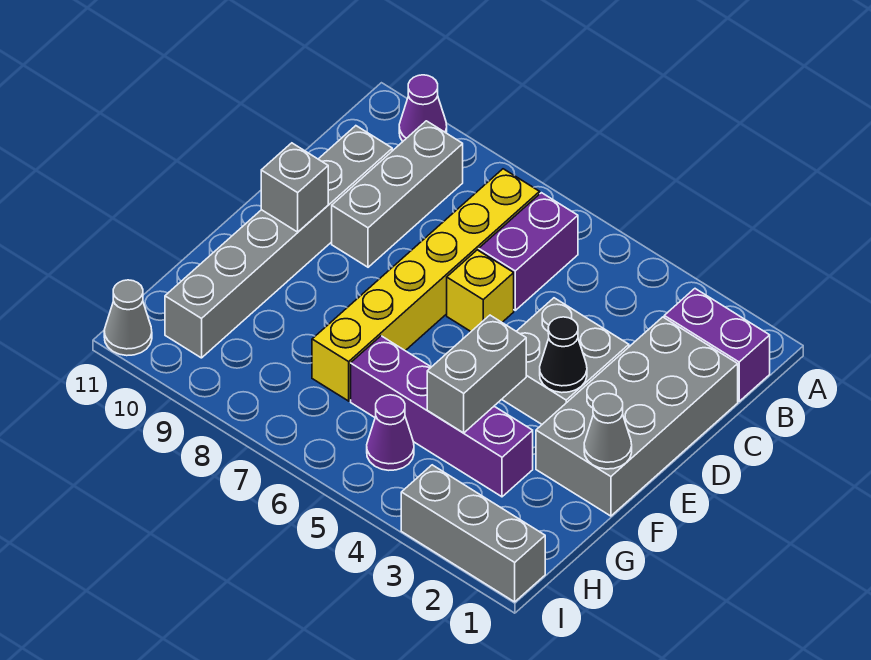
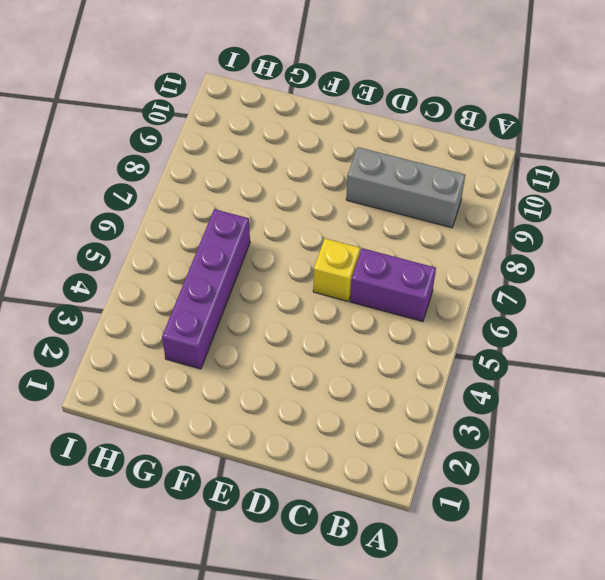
none -> purple 1x1 cone [399,75,447,142]
none -> purple 1x2 brick [664,289,770,401]
none -> yellow 1x6 brick [312,169,540,401]

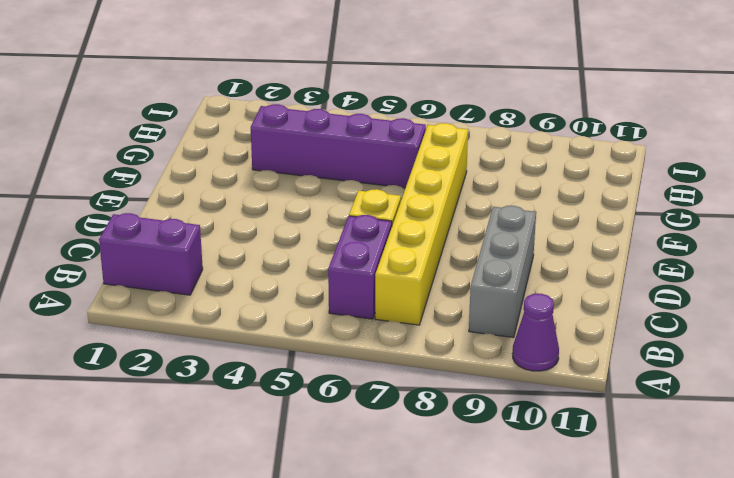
none -> grey 2x4 brick [536,317,738,516]
none -> grey 1x6 brick [165,126,392,358]
none -> grey 2x2 brick [502,298,629,424]

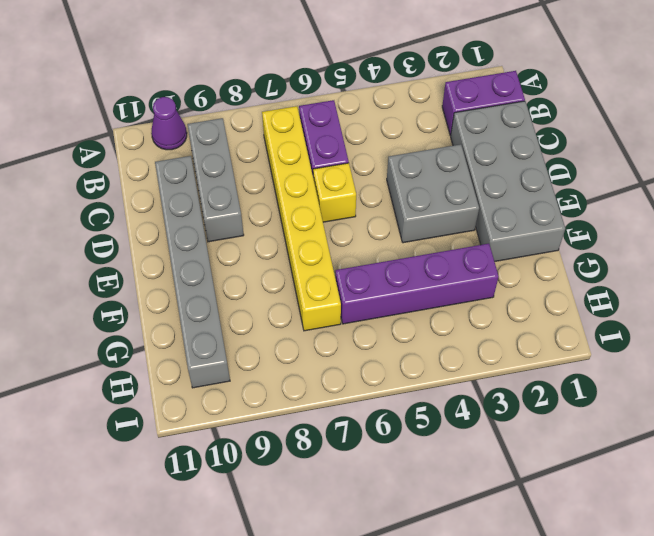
none -> purple 1x1 cone [367,395,414,470]
none -> grey 1x3 brick [401,465,545,602]
none -> grey 1x1 cone [104,280,152,356]

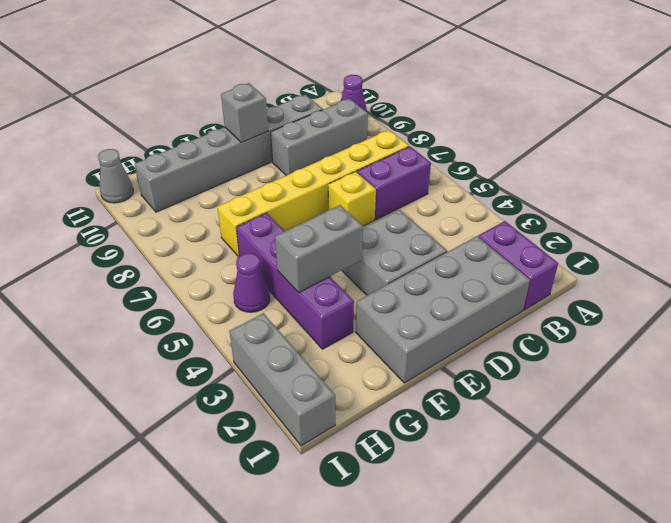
none -> black 1x1 cone [540,317,587,393]
none -> grey 1x1 cone [584,394,632,469]

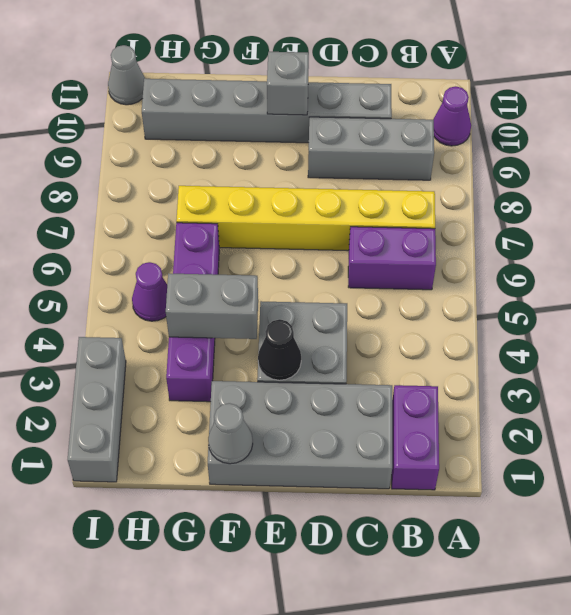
none -> yellow 1x1 brick [447,250,514,331]

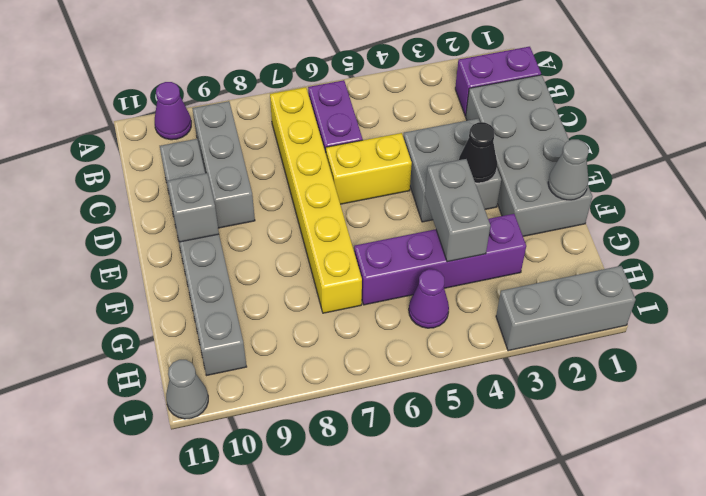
yellow 1x2 brick [326,133,412,204] -> yellow 1x1 brick [447,250,514,331]

